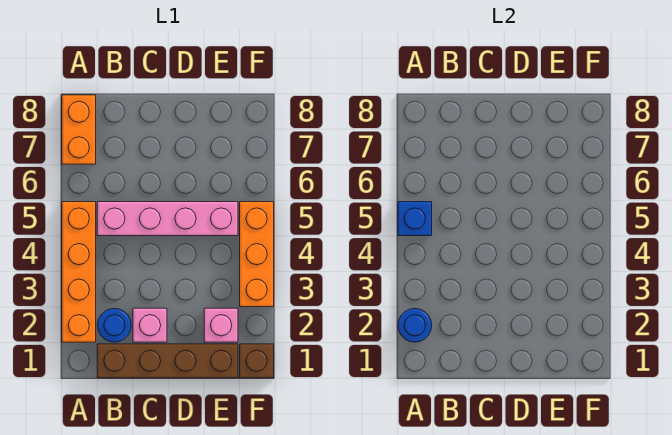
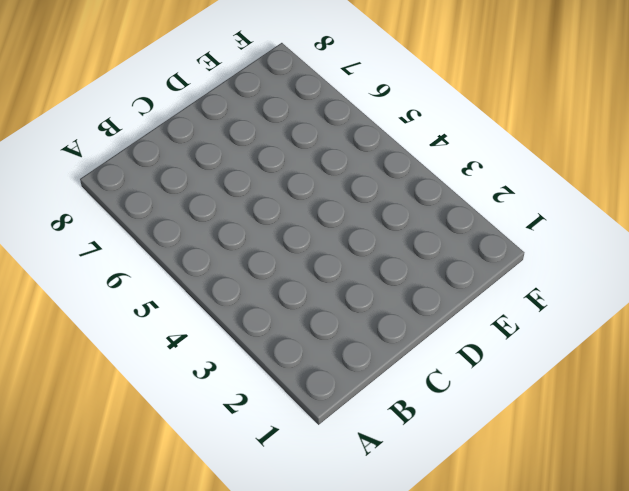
none -> orange 1x4 brick [62,202,96,342]
none -> orange 1x2 brick [62,95,96,164]

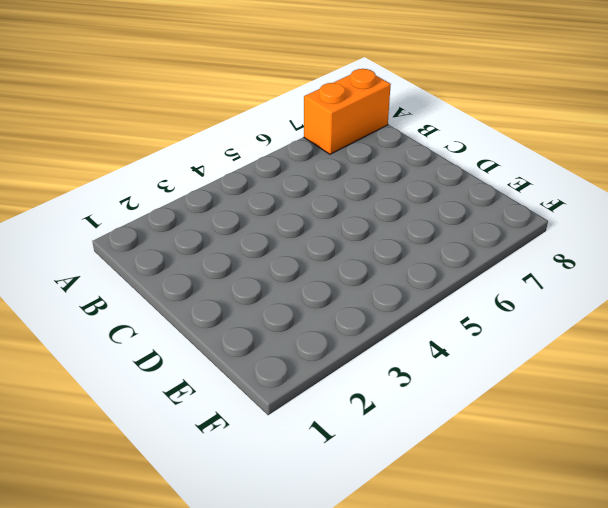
none -> orange 1x4 brick [62,202,96,342]
none -> brown 1x4 brick [97,344,238,378]

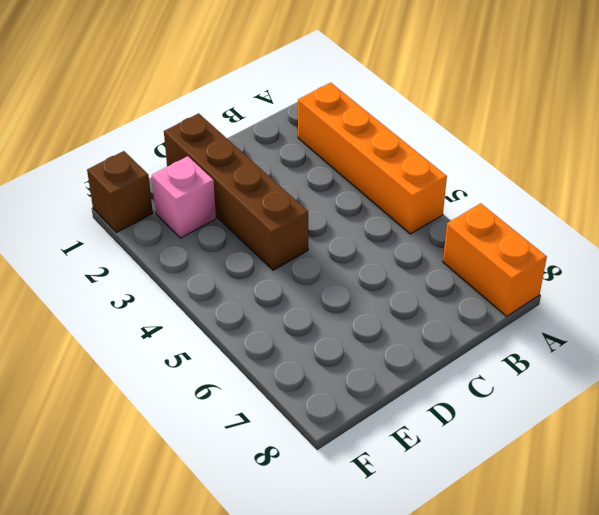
brown 1x4 brick [164,113,308,270] -> brown 1x4 brick turned to [97,344,238,378]
none -> blue 1x1 round brick [98,308,131,342]
none -> pink 1x4 brick [97,202,238,236]

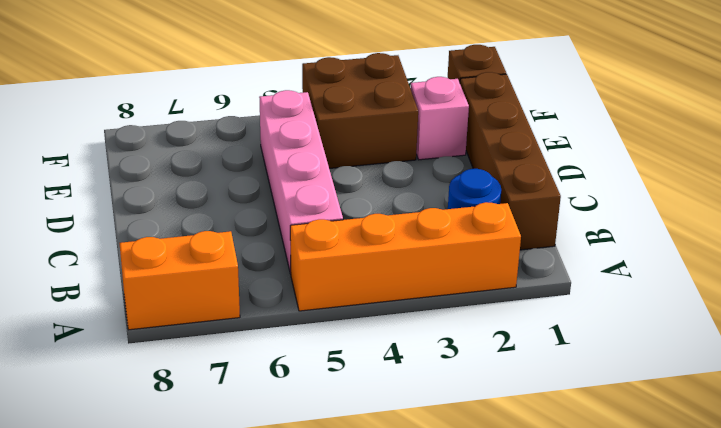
brown 2x2 brick [302,53,418,169] -> orange 1x3 brick [240,202,274,307]
none -> pink 1x1 brick [133,308,167,342]
none -> blue 1x1 round brick [398,308,432,342]

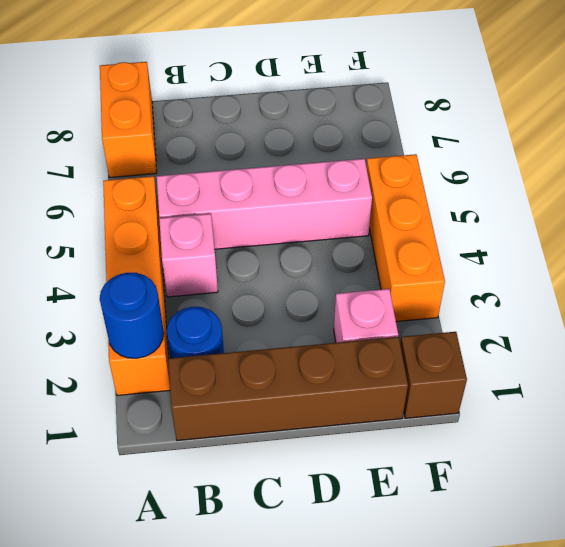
pink 1x1 brick [159,214,218,297] -> pink 1x1 brick moved to [133,308,167,342]
none -> blue 1x1 brick [398,202,432,236]

